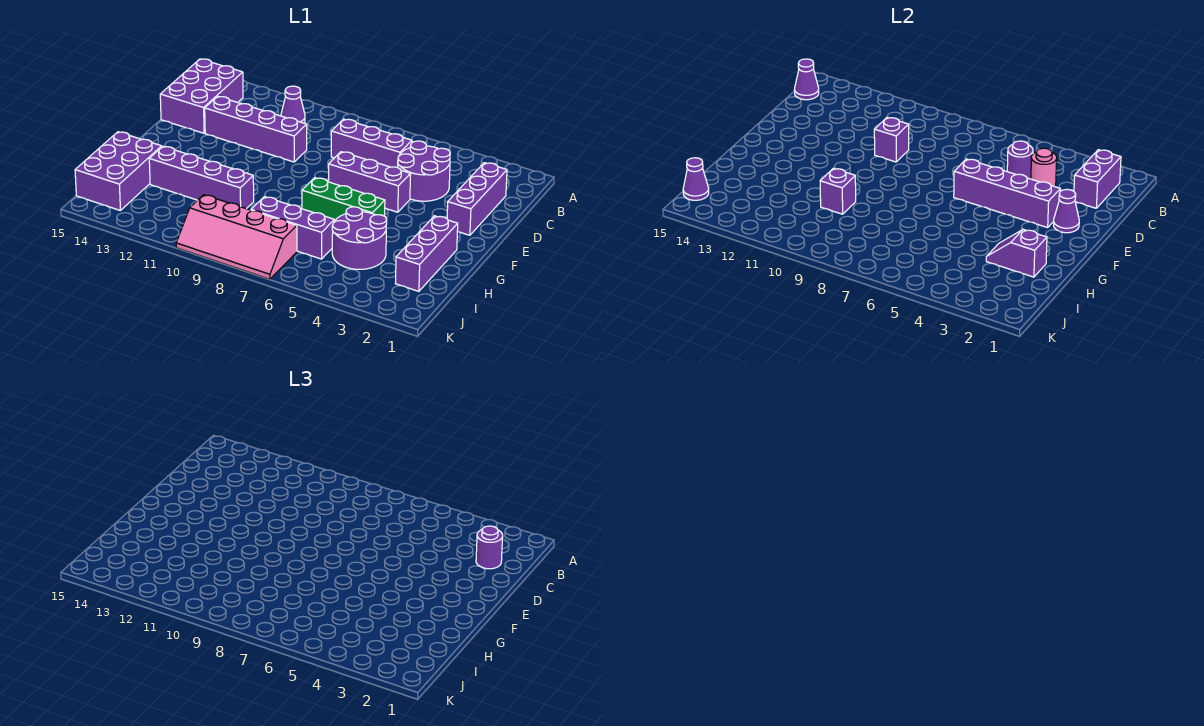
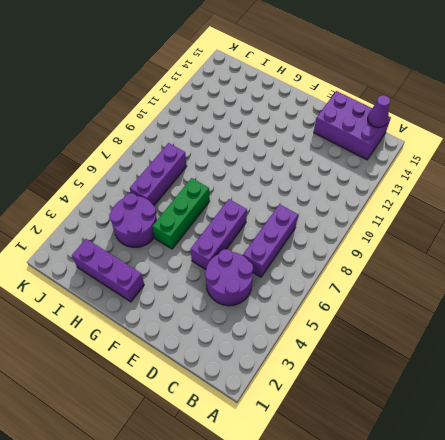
none -> purple 1x1 cone [281,86,305,123]
none -> purple 1x3 brick [447,163,507,235]
none -> purple 1x4 brick [205,96,307,162]

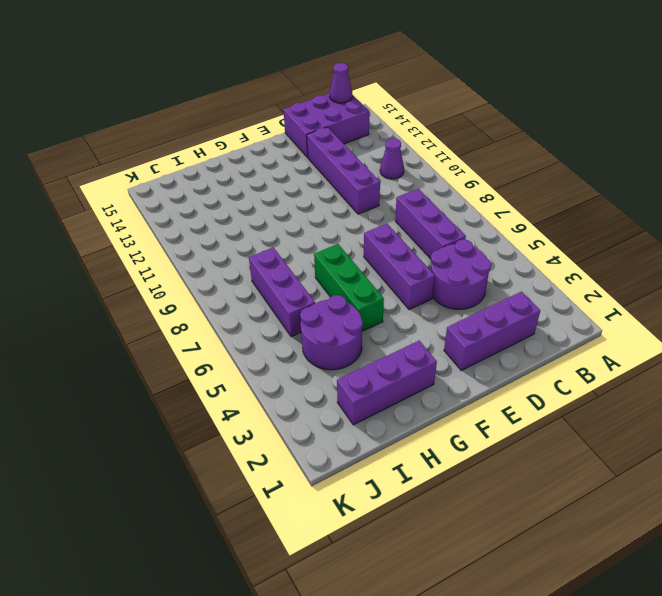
none -> purple 1x4 brick [149,146,254,209]
none -> purple 2x3 brick [75,132,162,211]
none -> pink 2x4 slope [176,195,297,279]

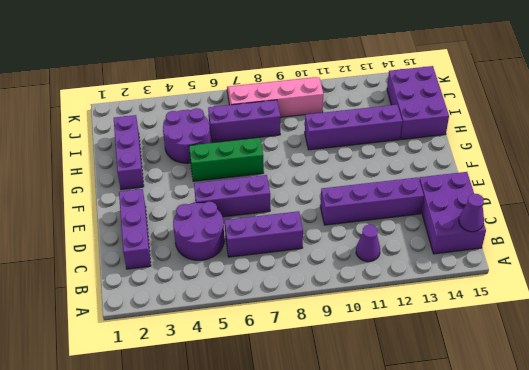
none -> purple 1x2 brick [1074,150,1121,208]
none -> pink 1x1 round brick [1031,148,1057,187]
none -> purple 1x1 round brick [1007,141,1033,179]

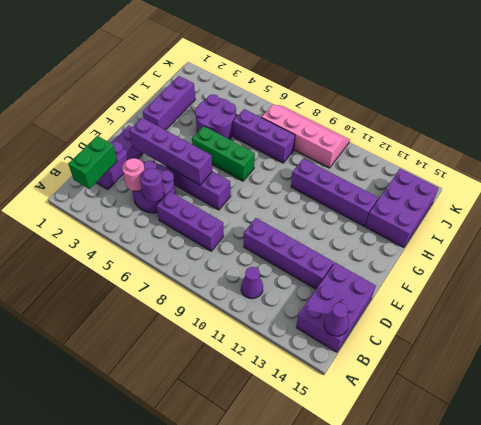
green 1x2 brick [68,136,117,189] -> purple 1x2 brick [1074,150,1121,208]
none -> purple 1x1 brick [874,117,909,162]
none -> purple 1x1 cone [1054,189,1079,233]
none -> purple 1x2 slope [986,229,1047,277]

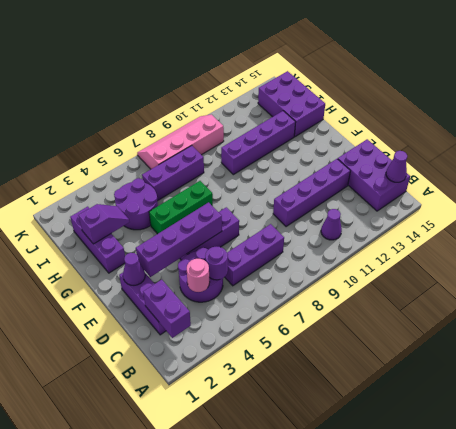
none -> purple 1x1 brick [874,117,909,162]
none -> purple 1x1 brick [820,168,856,214]
none -> purple 1x1 cone [683,158,709,200]

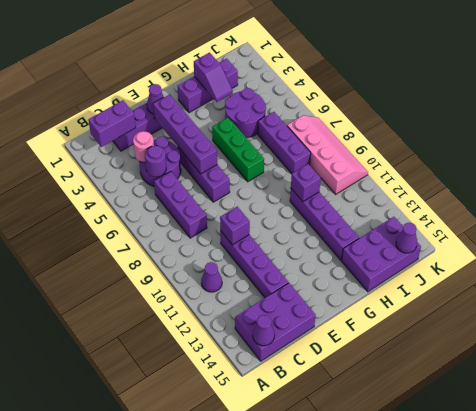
none -> purple 1x1 round brick [476,526,503,569]

